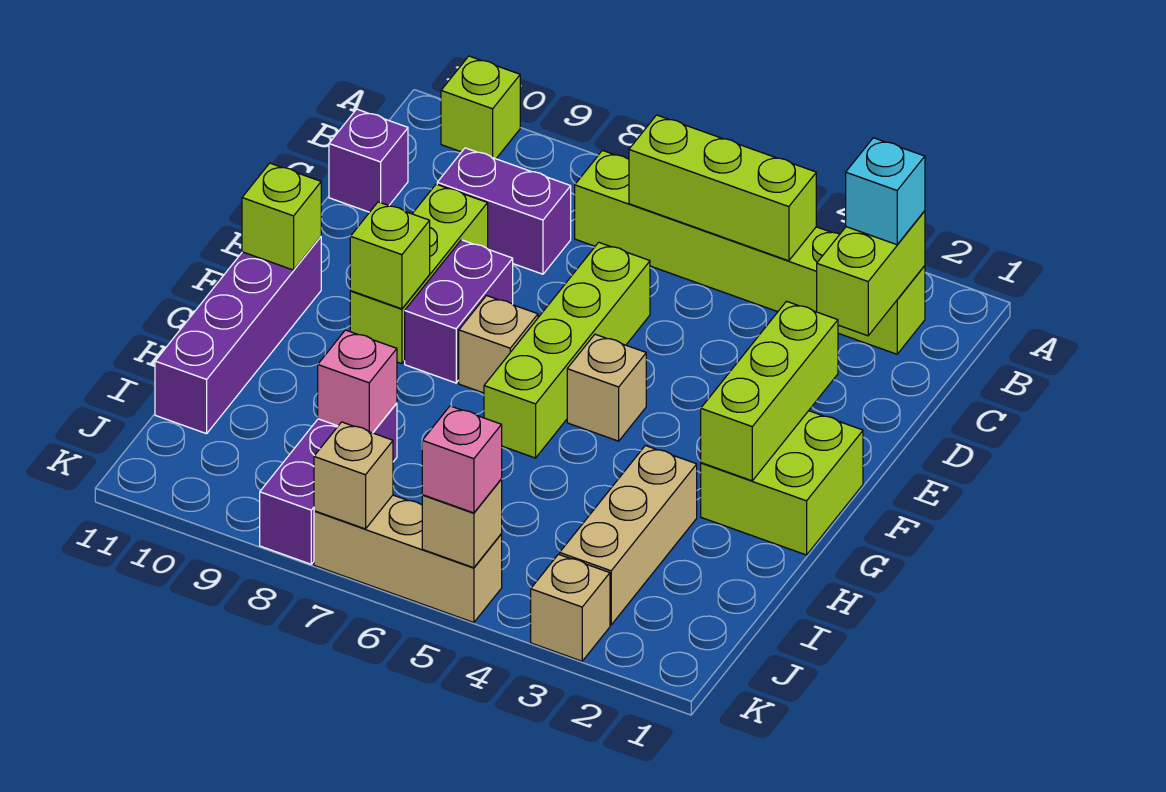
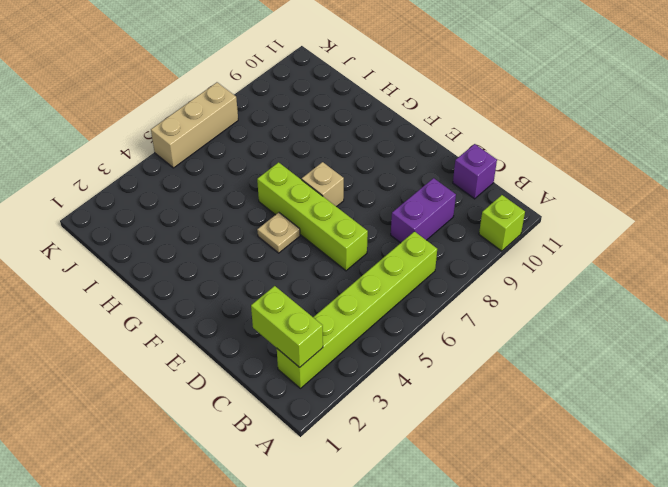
tan 1x1 plate [257,213,300,253] -> tan 1x1 brick [567,334,646,441]
none -> lime 1x3 brick [350,184,488,364]
none -> purple 1x2 brick [405,240,513,383]
none -> lime 2x2 brick [701,411,863,555]

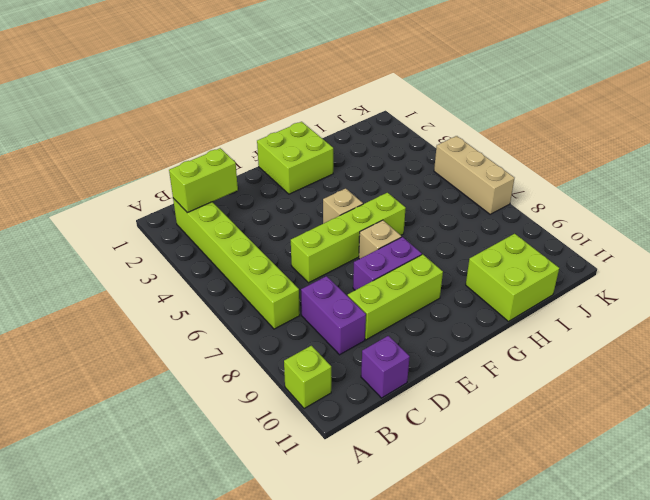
lime 2x2 brick [466,234,559,321] -> purple 1x4 brick [155,237,321,434]
none -> tan 1x3 brick [560,446,697,625]
none -> purple 1x3 brick [260,403,397,564]
none -> tan 1x1 brick [531,554,610,661]

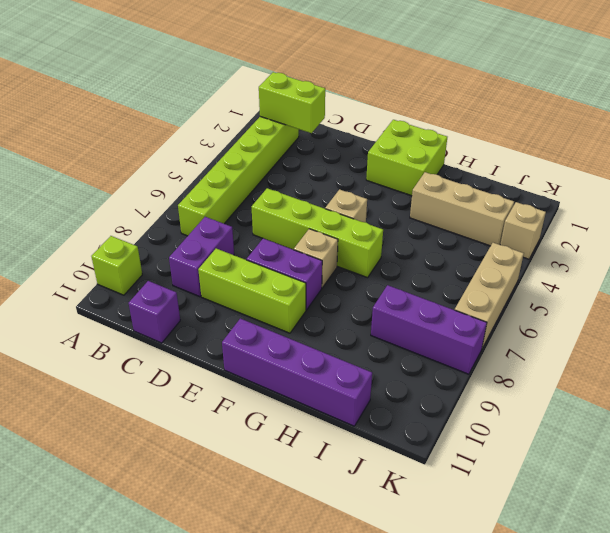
none -> lime 1x3 brick [629,115,816,261]
none -> lime 1x3 brick [701,301,838,481]
none -> lime 1x1 brick [350,202,430,309]

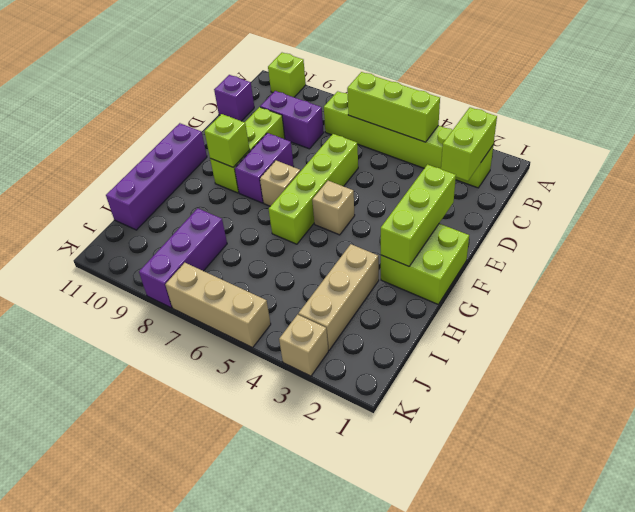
none -> lime 1x1 brick [242,163,321,270]
none -> pink 1x1 brick [318,330,397,433]
none -> tan 1x1 brick [422,479,502,568]

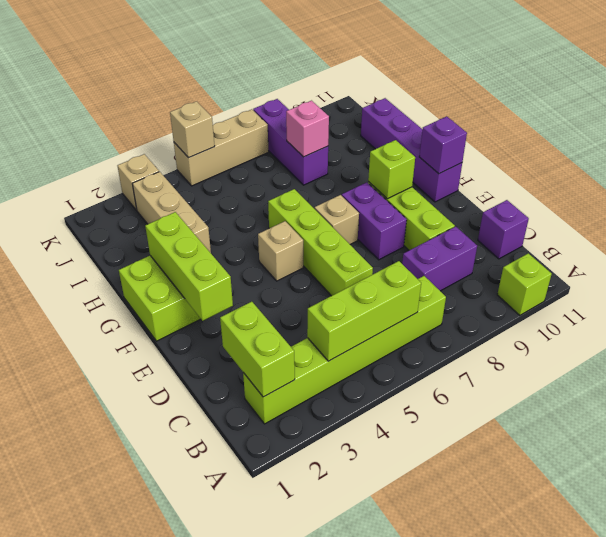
purple 1x1 brick [419,116,467,174] -> lime 1x1 brick [242,163,321,270]
none -> tan 1x1 brick [314,422,393,529]
none -> cyan 1x1 brick [846,138,925,245]
none -> pink 1x1 brick [422,406,502,513]

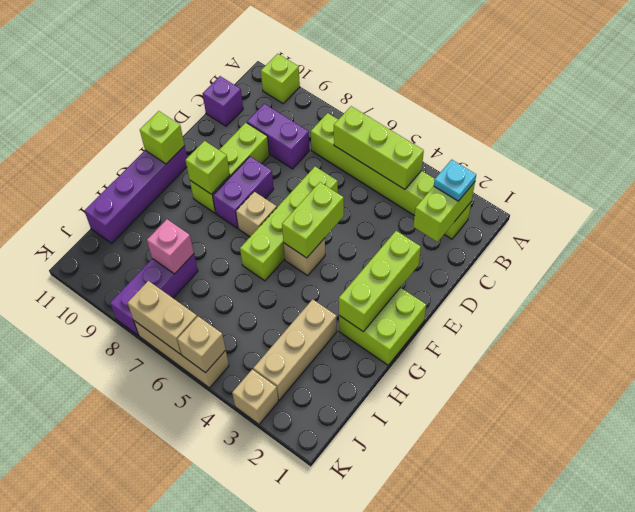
cyan 1x1 plate [434,160,476,201] -> cyan 1x1 brick [846,138,925,245]
lime 1x2 brick [282,182,344,258] -> none
tan 1x2 brick [128,281,197,354] -> tan 1x1 brick [314,422,393,529]
none -> pink 1x1 brick [422,406,502,513]

